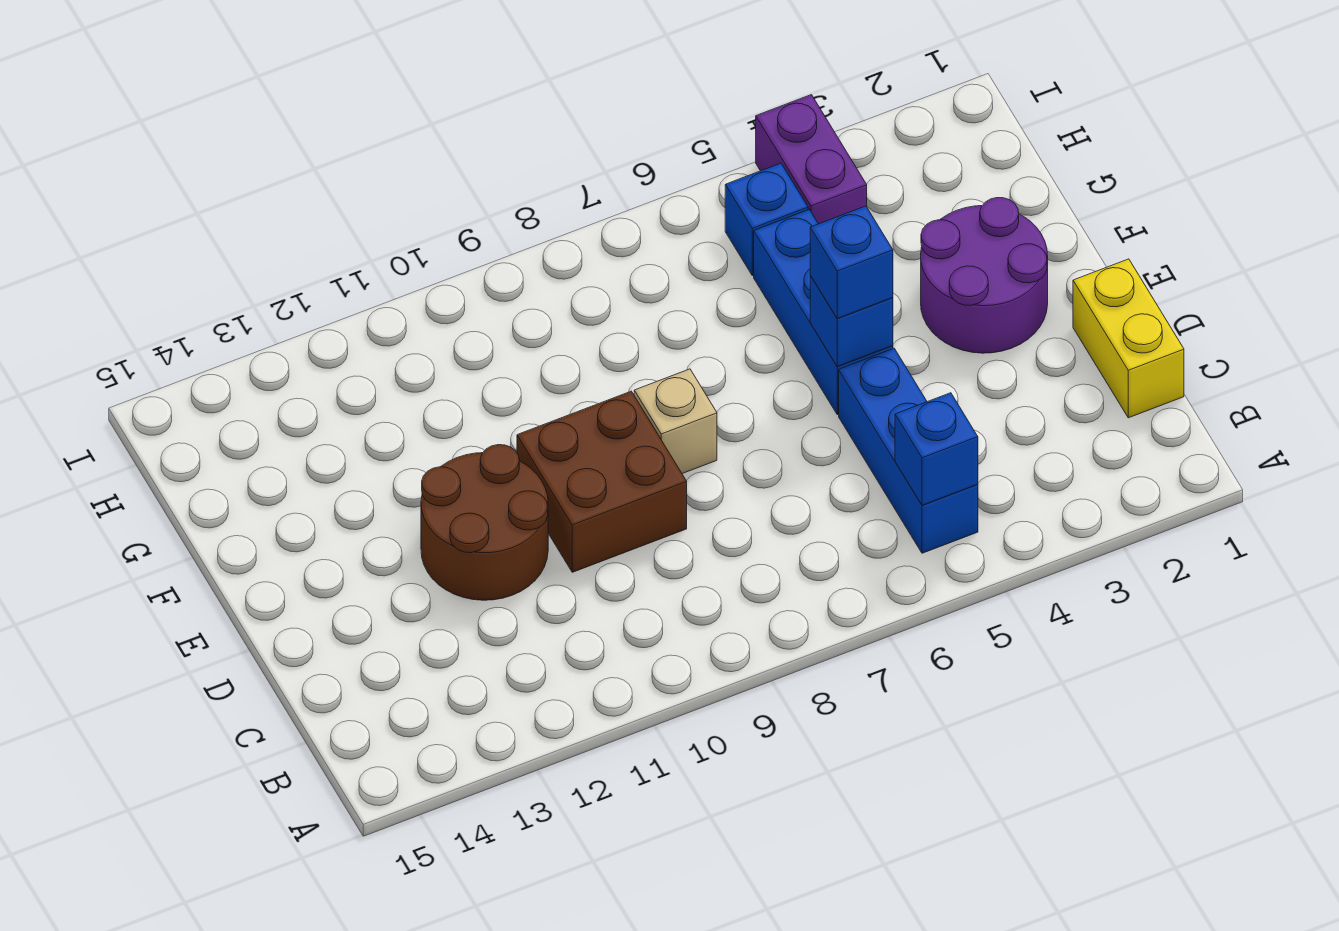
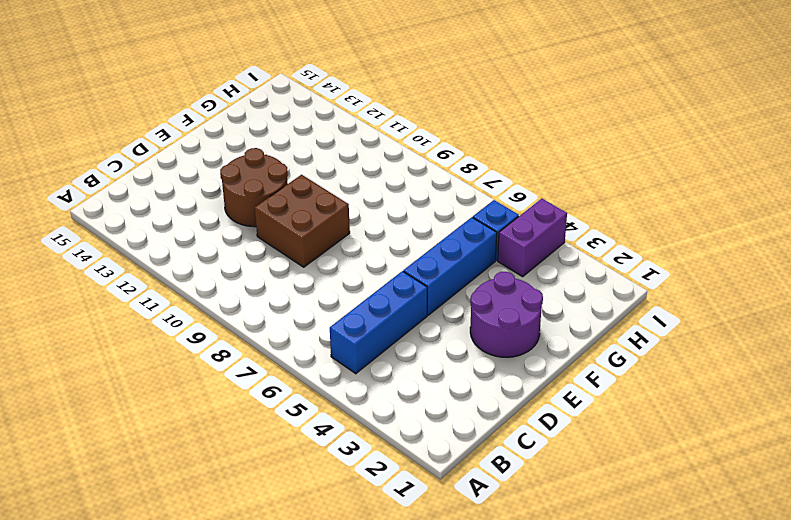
none -> yellow 1x2 brick [1073,259,1184,418]
none -> tan 1x1 brick [634,369,717,474]
none -> blue 1x1 brick [895,393,978,505]

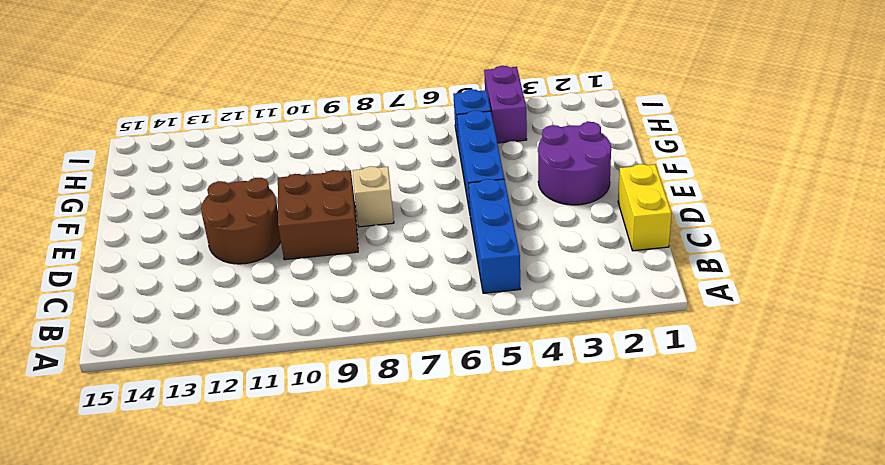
none -> blue 1x1 brick [895,393,978,505]
none -> blue 1x1 brick [810,275,893,366]
none -> blue 1x1 brick [810,206,893,318]

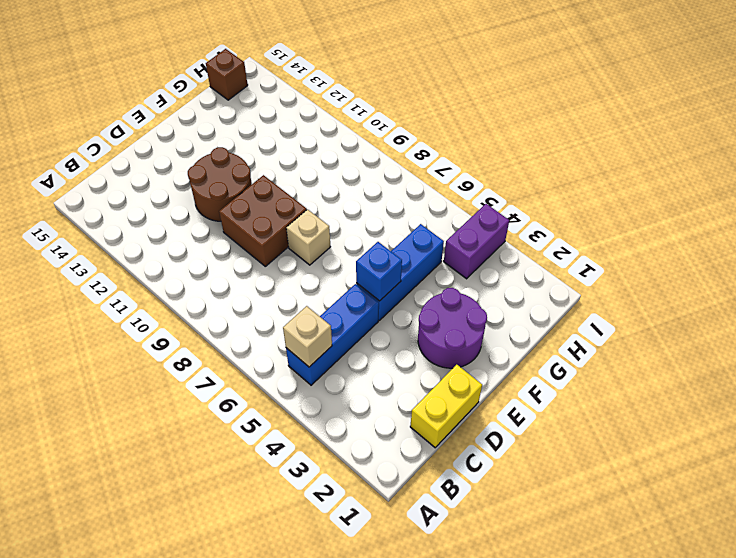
tan 1x1 brick [283,306,332,367] -> blue 1x1 brick [895,393,978,505]
brown 1x1 brick [206,49,248,100] -> none
none -> blue 1x1 brick [725,163,808,276]
none -> blue 1x1 brick [810,206,893,318]

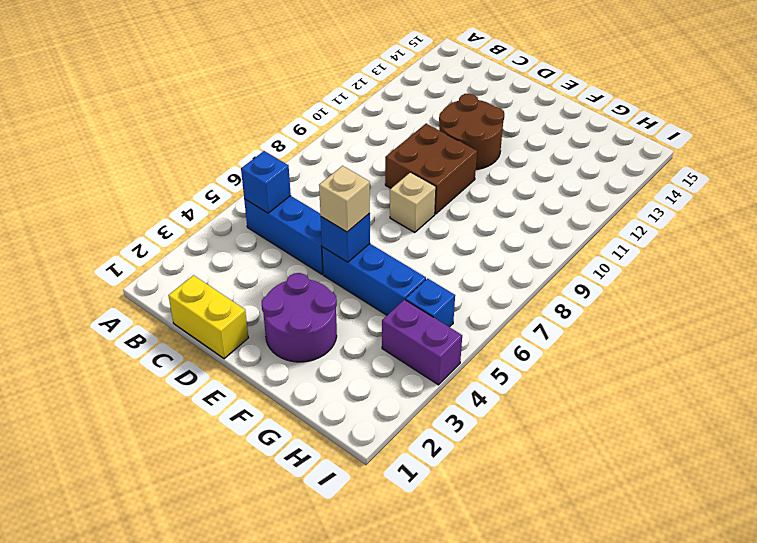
tan 1x1 brick [319,166,370,232] -> blue 1x1 brick [810,206,893,318]

